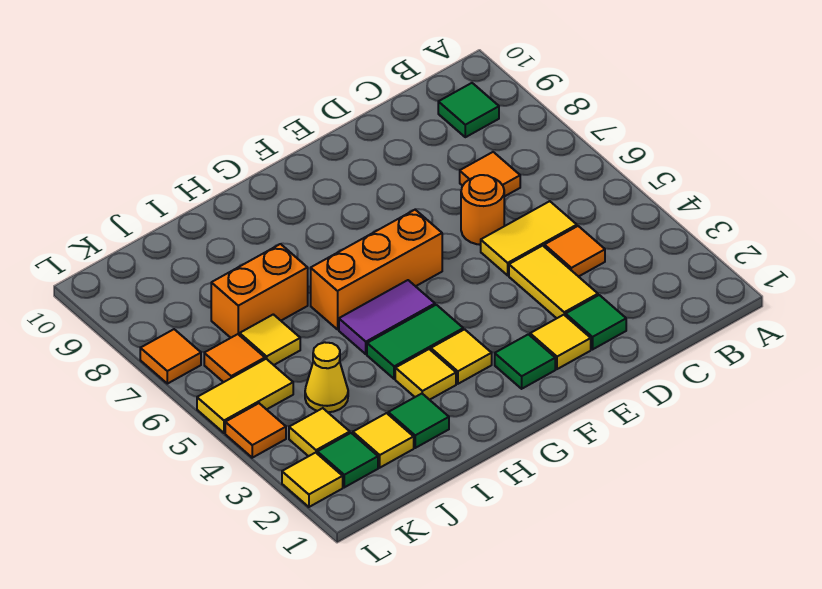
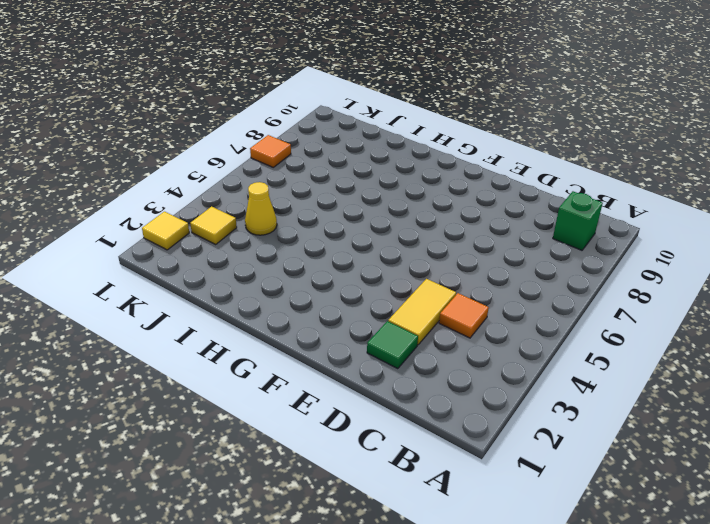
green 1x1 brick [553,191,603,250] -> green 1x1 tile [438,83,499,137]
none -> yellow 1x2 tile [481,201,577,275]
none -> orange 1x1 tile [460,152,520,197]
none -> orange 1x1 round brick [461,175,504,245]

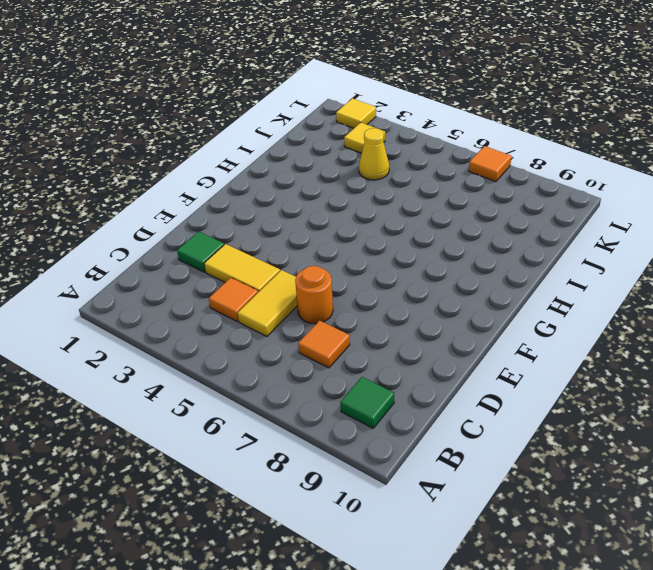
none -> yellow 1x1 tile [530,315,591,369]
none -> green 1x1 tile [495,334,555,389]
none -> orange 1x3 brick [311,210,442,329]

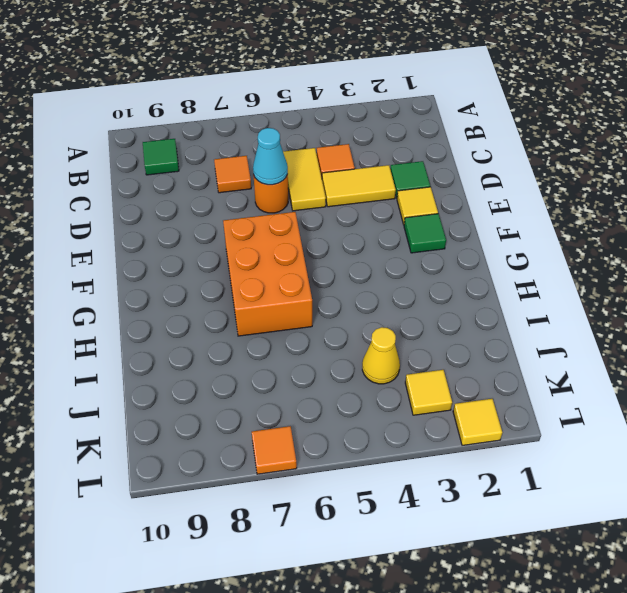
cyan 1x1 cone [253,128,288,185] -> none
orange 2x3 brick [223,212,312,336] -> orange 1x3 brick [311,210,442,329]
none -> yellow 1x1 tile [431,329,492,384]
none -> green 1x2 tile [367,305,463,379]
none -> purple 1x2 tile [339,280,435,354]

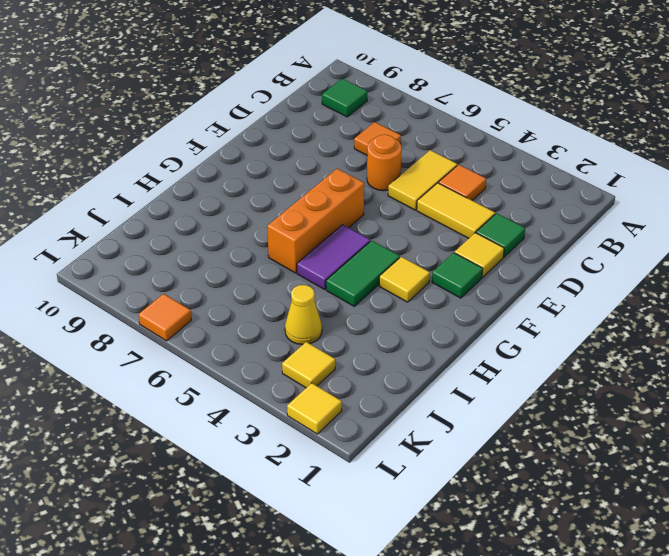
none -> yellow 1x1 tile [395,349,456,400]
none -> green 1x1 tile [388,394,449,448]
none -> orange 1x2 brick [211,244,308,338]

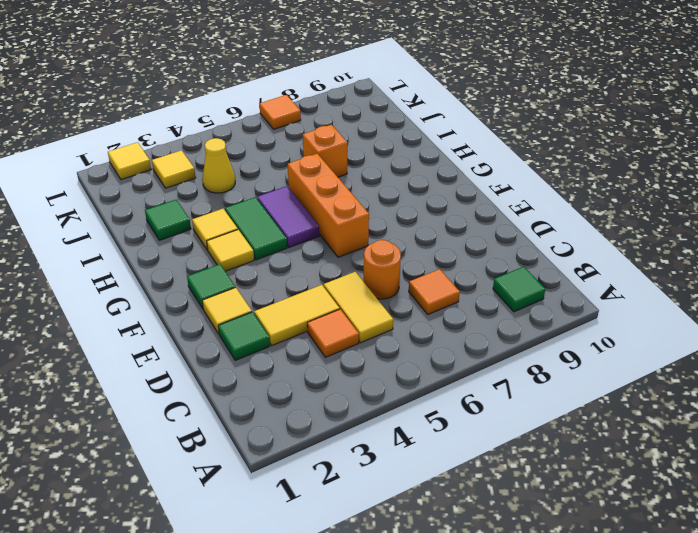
orange 1x1 brick [303,125,347,177] -> orange 1x2 brick [211,244,308,338]
none -> yellow 1x1 tile [353,413,414,468]
none -> yellow 1x1 tile [240,314,300,365]
none -> green 1x1 tile [317,433,378,487]

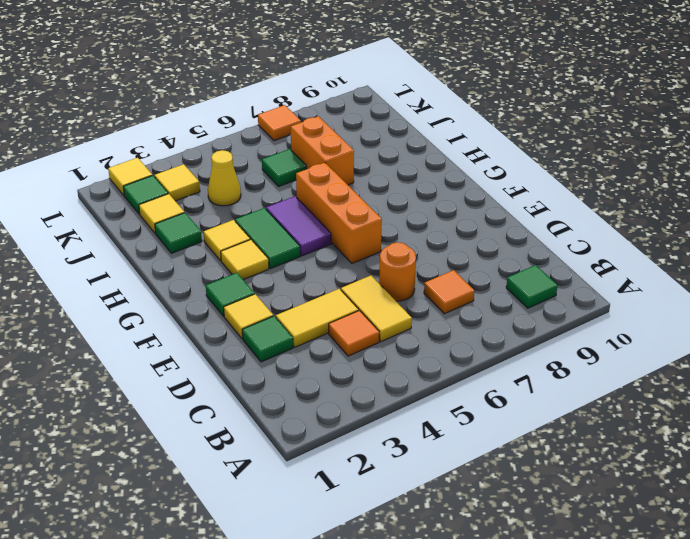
green 1x1 tile [262,149,306,186] -> yellow 1x1 tile [240,314,300,365]
none -> yellow 1x2 tile [197,359,293,433]
none -> orange 1x1 tile [204,334,265,382]
none -> orange 1x1 tile [225,403,286,458]

